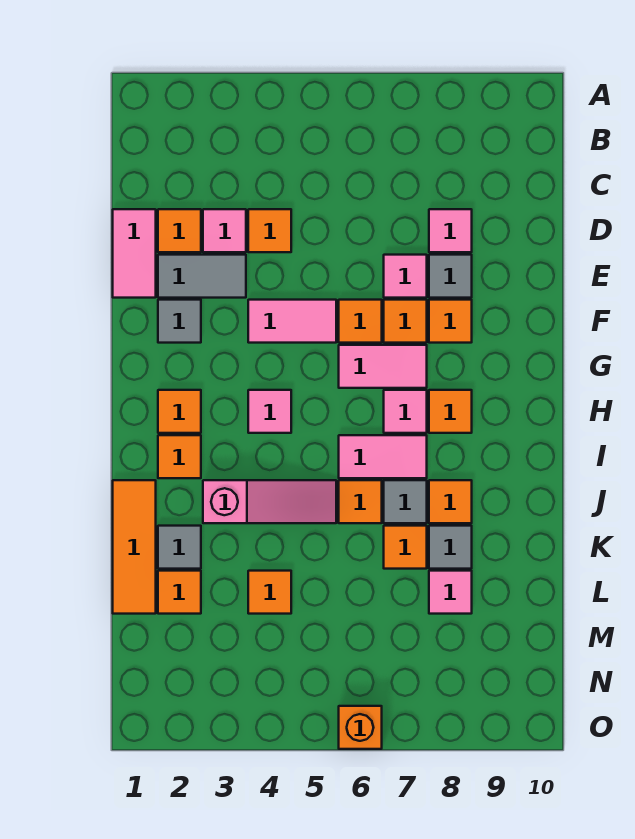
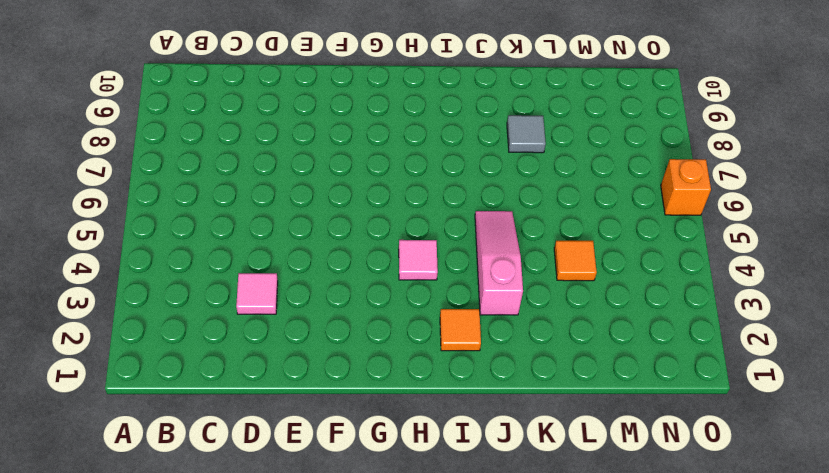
none -> pink 1x2 tile [113,209,156,298]
none -> orange 1x1 tile [158,209,201,252]
none -> orange 1x1 tile [248,209,291,252]
none -> pink 1x1 tile [429,209,472,252]

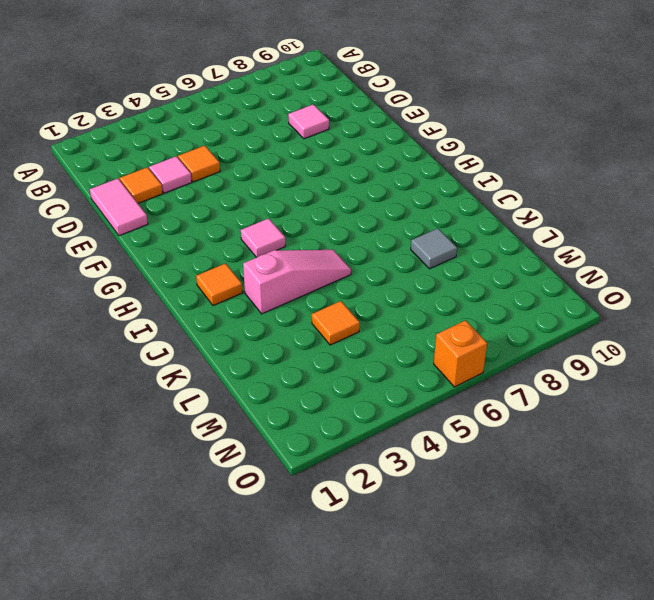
none -> grey 1x2 tile [158,255,246,298]
none -> pink 1x1 tile [384,255,427,298]
none -> grey 1x1 tile [429,255,472,298]
none -> grey 1x1 tile [158,300,201,343]

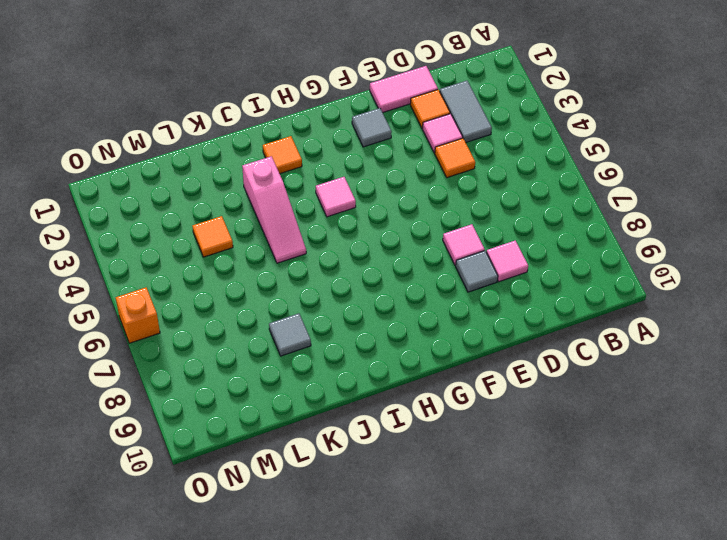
grey 1x2 tile [440,81,492,142] -> grey 1x2 tile moved to [158,255,246,298]
none -> pink 1x2 tile [248,300,336,343]
none -> orange 1x1 tile [339,300,382,343]
none -> orange 1x1 tile [384,300,427,343]
none -> orange 1x1 tile [429,300,472,343]

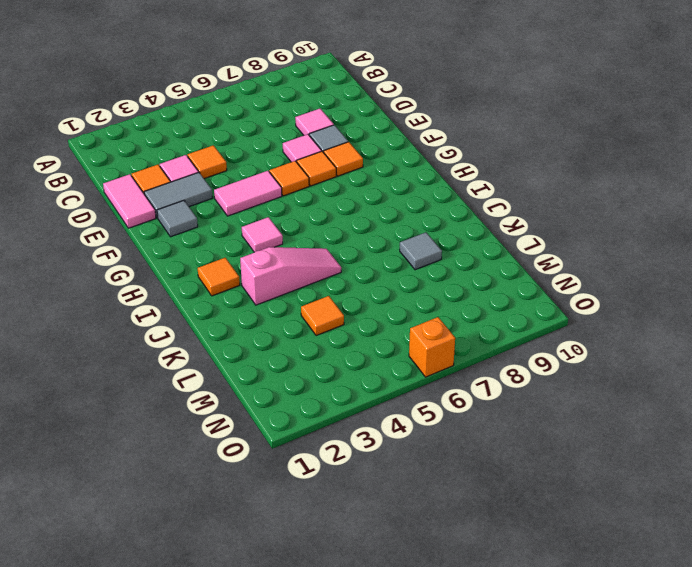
none -> pink 1x2 tile [339,345,427,388]
none -> orange 1x1 tile [158,390,201,433]
none -> pink 1x1 tile [384,390,427,433]
none -> orange 1x1 tile [429,390,472,433]

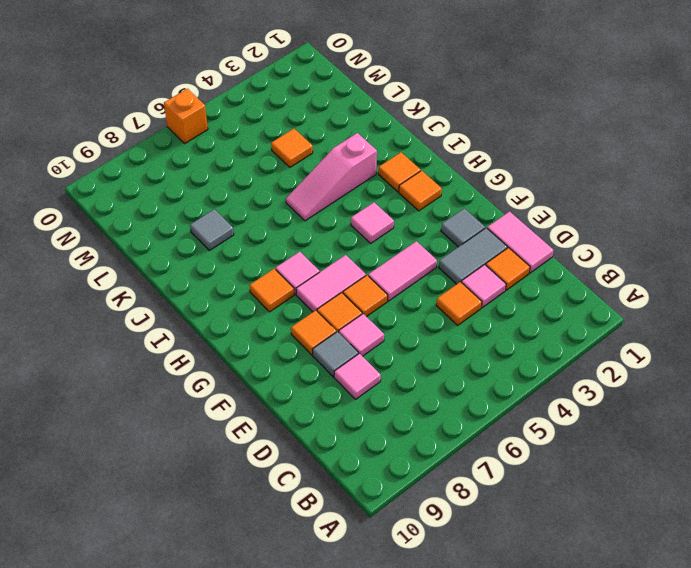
none -> pink 1x2 tile [339,435,427,478]
none -> orange 1x3 tile [113,480,156,614]
none -> orange 1x1 tile [339,480,382,523]
none -> grey 1x1 tile [384,480,427,523]

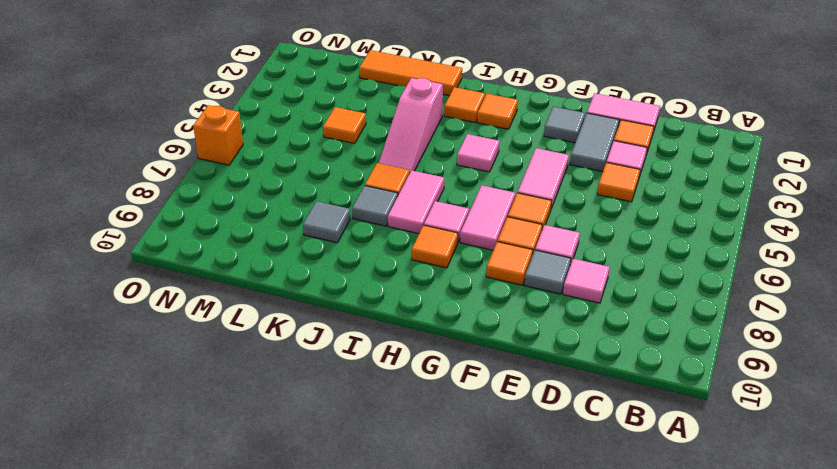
none -> orange 1x1 tile [429,480,472,523]
none -> grey 1x1 tile [158,526,201,569]
none -> orange 1x1 tile [384,526,427,569]
none -> orange 1x1 tile [158,571,201,614]

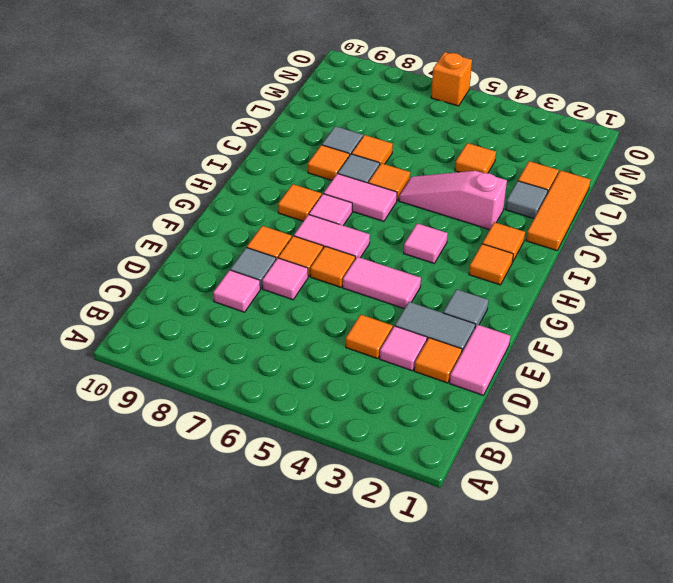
none -> pink 1x1 tile [429,571,472,614]

